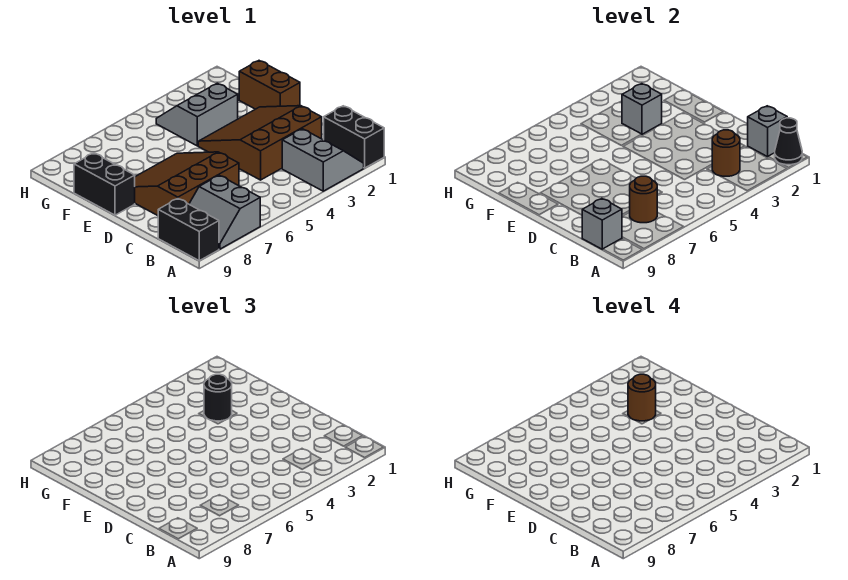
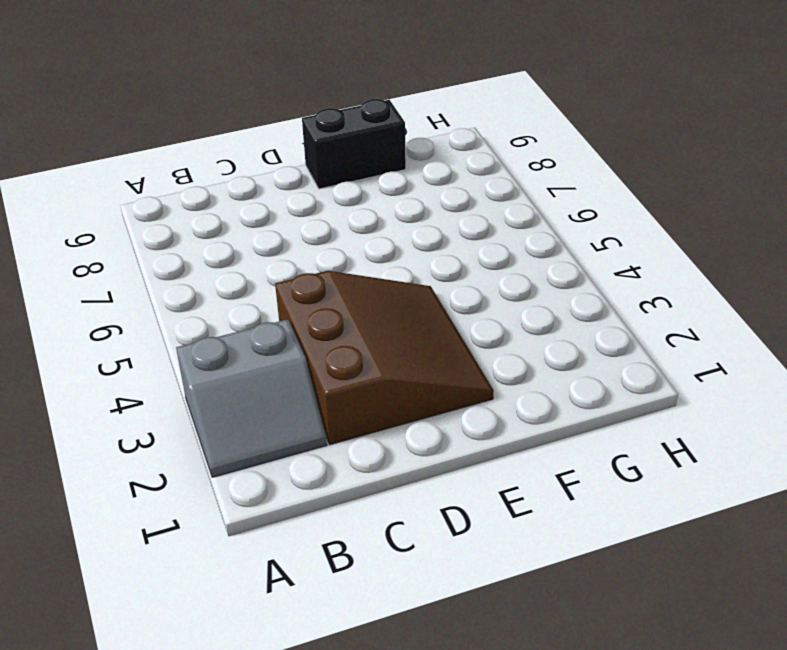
none -> black 1x2 brick [324,106,384,168]
none -> grey 2x2 slope [189,175,260,249]
none -> black 1x2 brick [158,199,219,261]

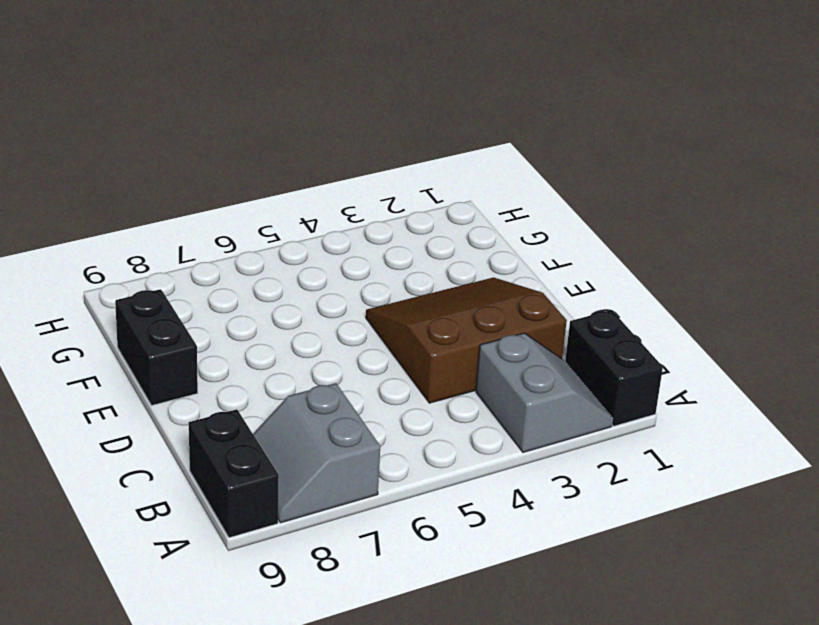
none -> brown 3x3 slope [135,152,239,216]
none -> brown 1x2 brick [239,61,300,109]
none -> grey 2x2 slope [156,83,238,146]

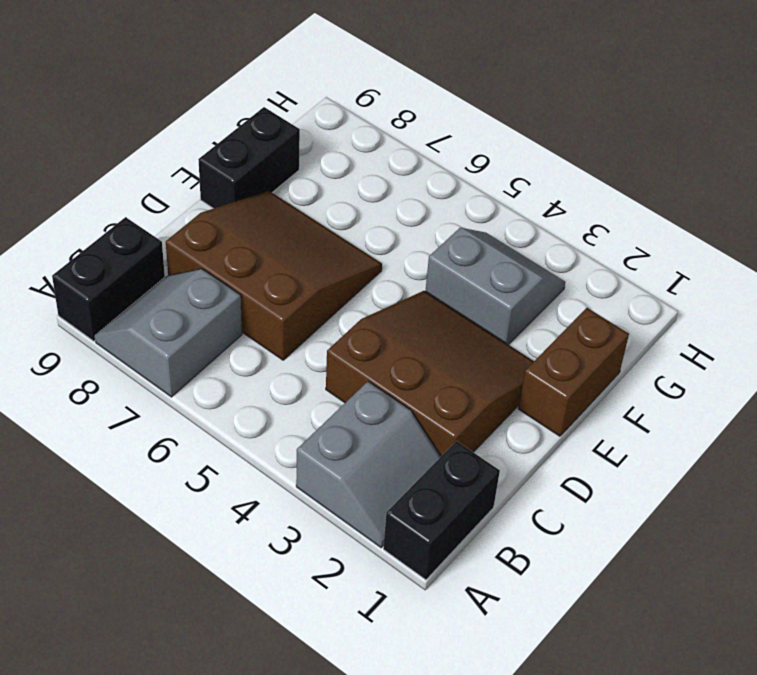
none -> black 1x1 cone [775,118,802,165]
none -> grey 1x1 brick [748,106,787,157]
none -> brown 1x1 round brick [712,130,740,176]

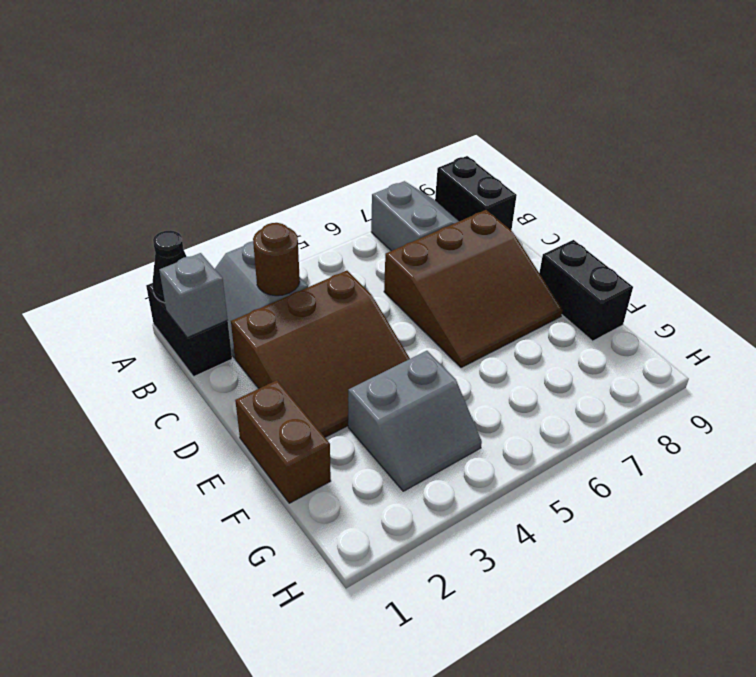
none -> brown 1x1 round brick [629,176,657,223]
none -> grey 1x1 brick [582,199,622,249]
none -> grey 1x1 brick [622,84,662,134]

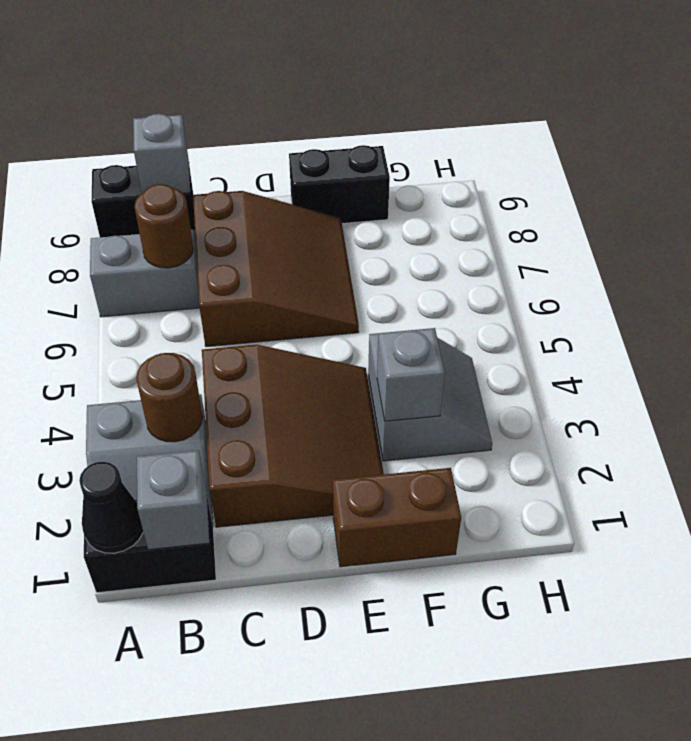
none -> black 1x1 round brick [204,374,232,421]
none -> brown 1x1 round brick [628,374,656,421]

